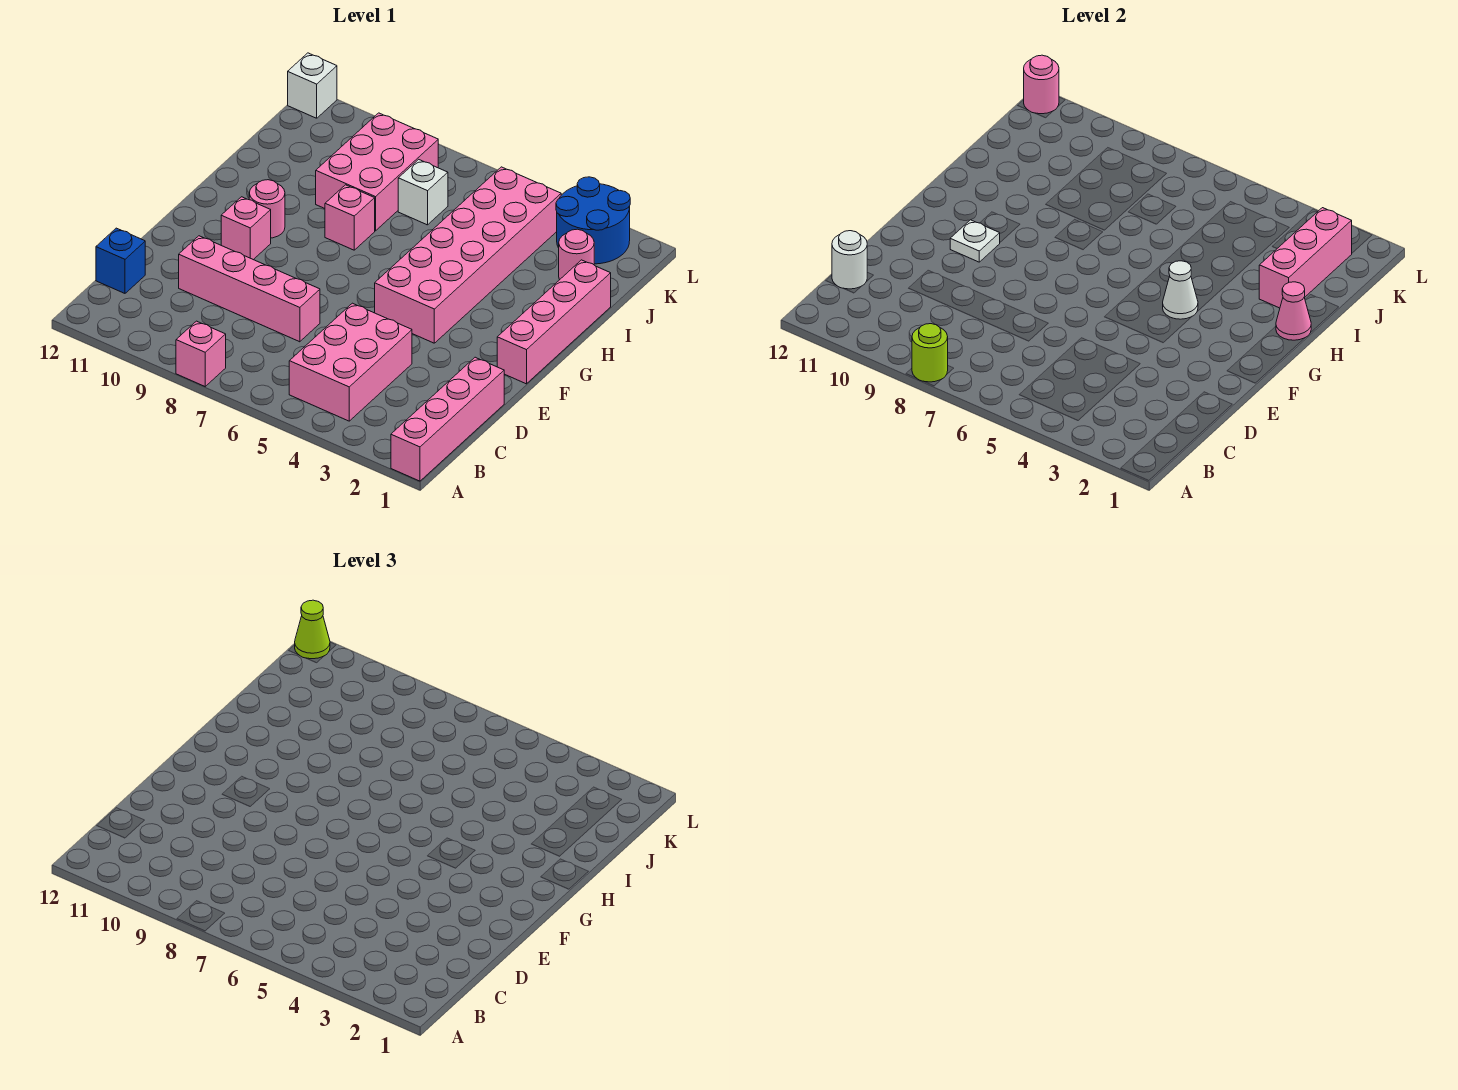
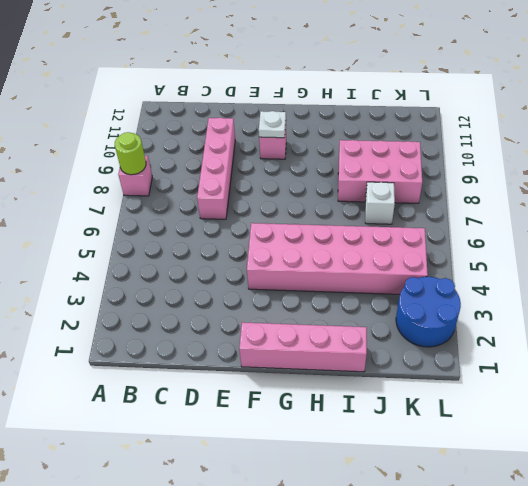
none -> pink 1x4 brick [391,357,504,481]
none -> pink 2x3 brick [289,303,412,421]
none -> blue 1x1 brick [96,228,145,293]

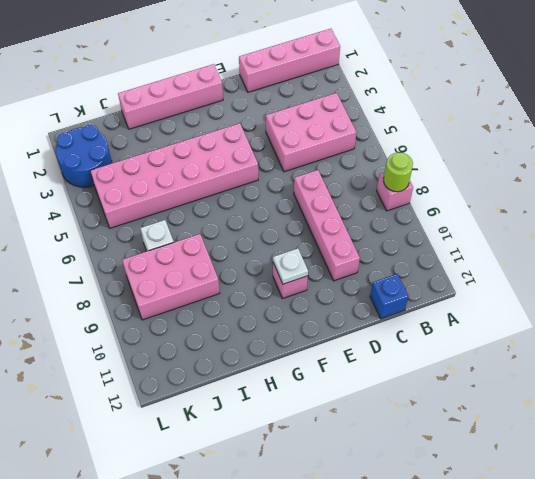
none -> pink 1x1 round brick [249,180,285,238]
none -> pink 1x1 brick [325,185,375,250]
none -> pink 1x1 round brick [559,229,594,280]

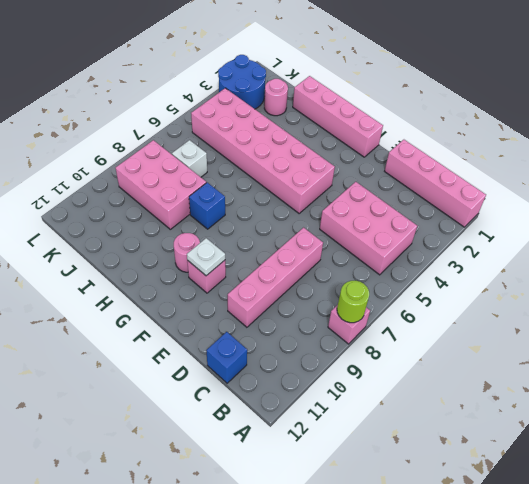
blue 1x1 brick [189,183,225,229] -> pink 1x1 brick [325,185,375,250]
none -> white 1x1 brick [288,53,337,118]
none -> white 1x1 round brick [832,231,867,289]
none -> white 1x1 cone [1163,261,1198,319]

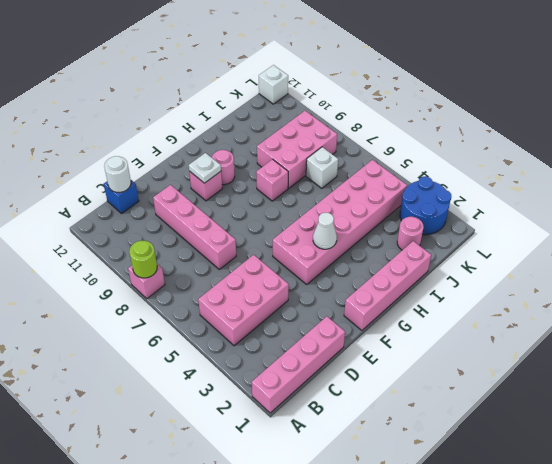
none -> pink 1x1 cone [1276,282,1311,340]
none -> pink 1x3 brick [1259,208,1352,308]
none -> pink 1x1 round brick [1024,55,1059,114]

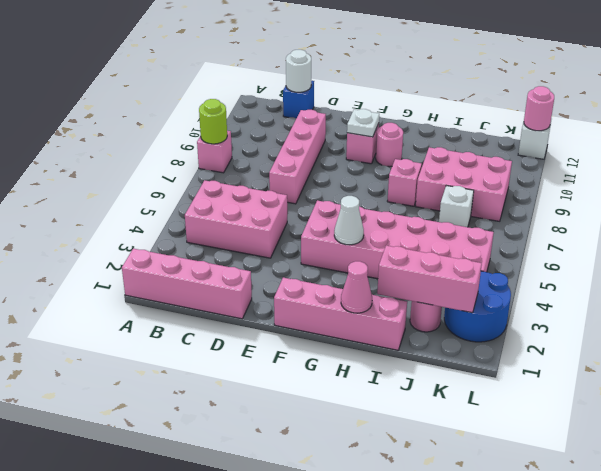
none -> lime 1x1 cone [295,600,330,659]

